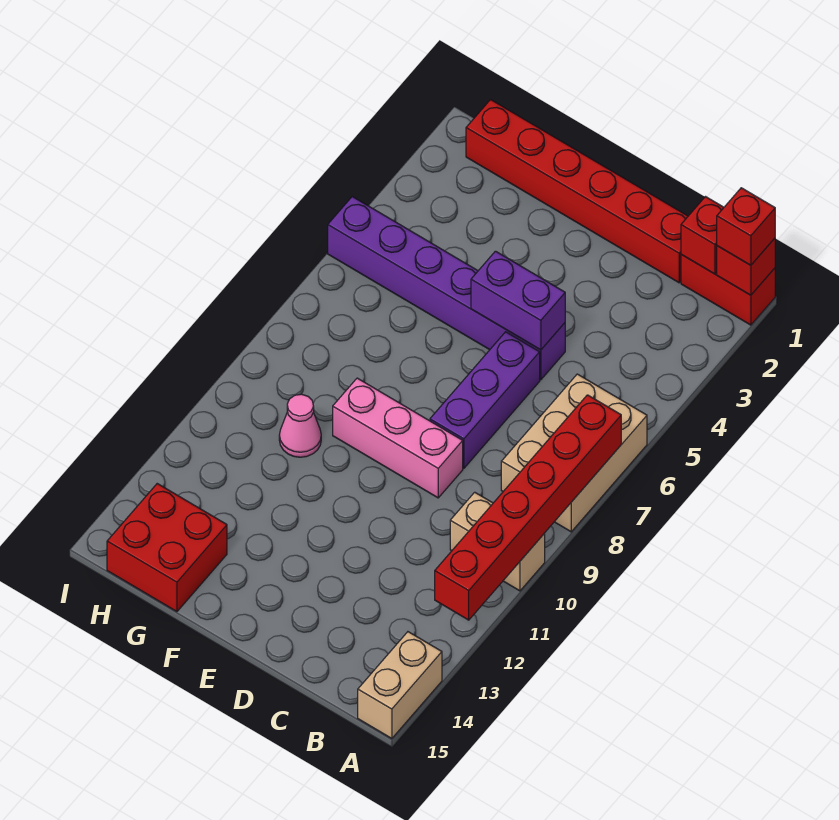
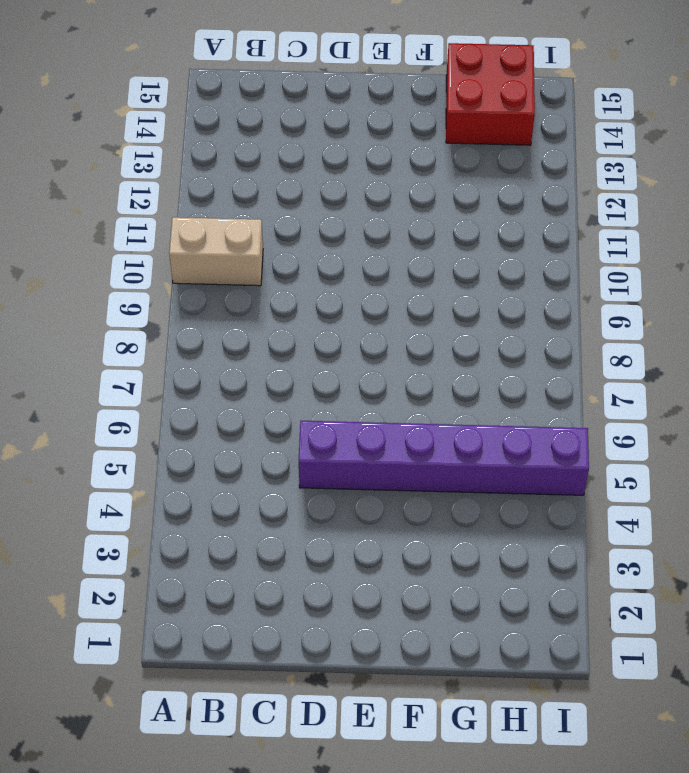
none -> red 1x2 brick [681,255,775,325]
none -> tan 2x3 brick [501,374,647,532]
none -> tan 1x2 brick [358,632,442,739]

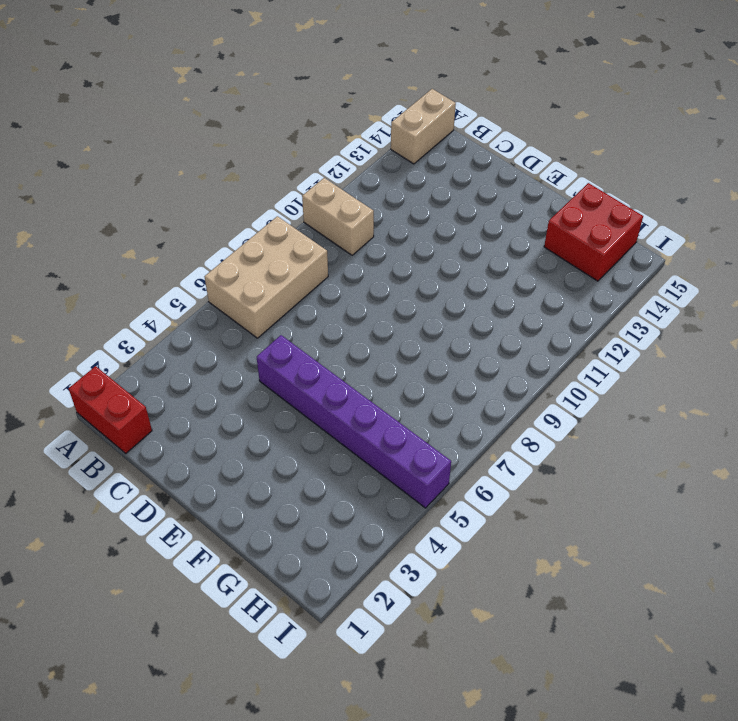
none -> red 1x6 brick [466,100,688,283]
none -> purple 1x3 brick [430,332,540,468]
none -> pink 1x3 brick [333,378,463,498]

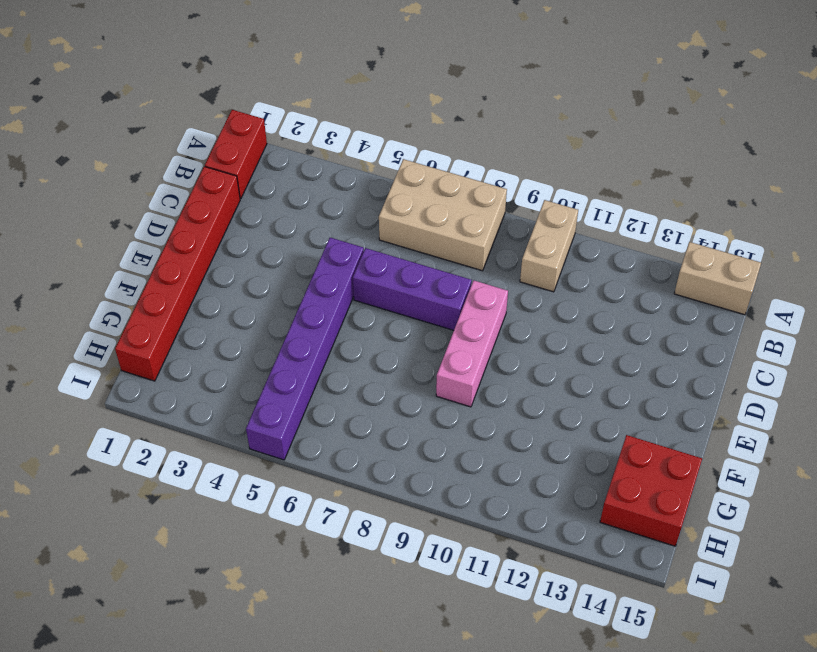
none -> pink 1x1 cone [279,394,321,457]
none -> red 1x1 brick [717,238,775,295]
none -> red 1x6 brick [435,395,621,620]

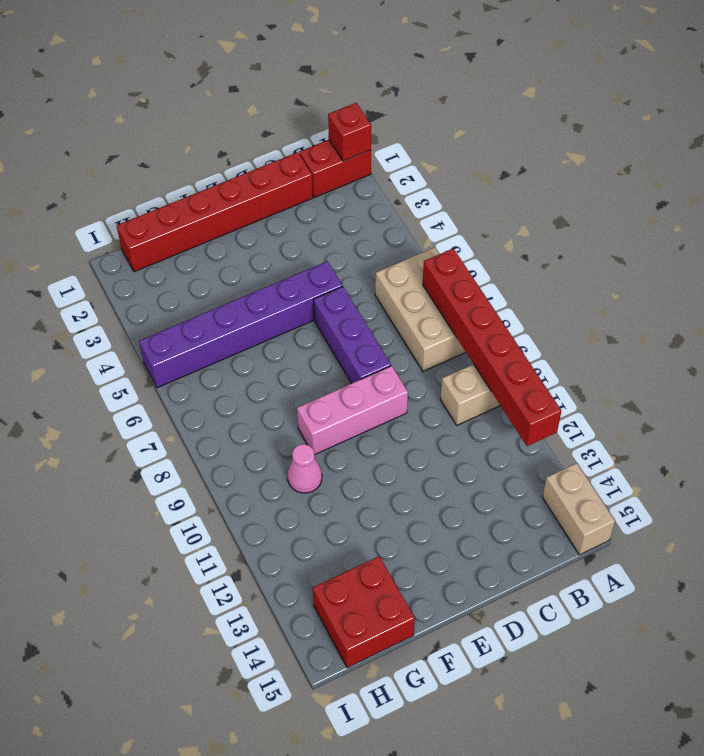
none -> red 1x1 brick [681,197,724,274]
none -> purple 1x2 brick [471,251,565,350]
none -> red 1x1 brick [717,188,775,265]

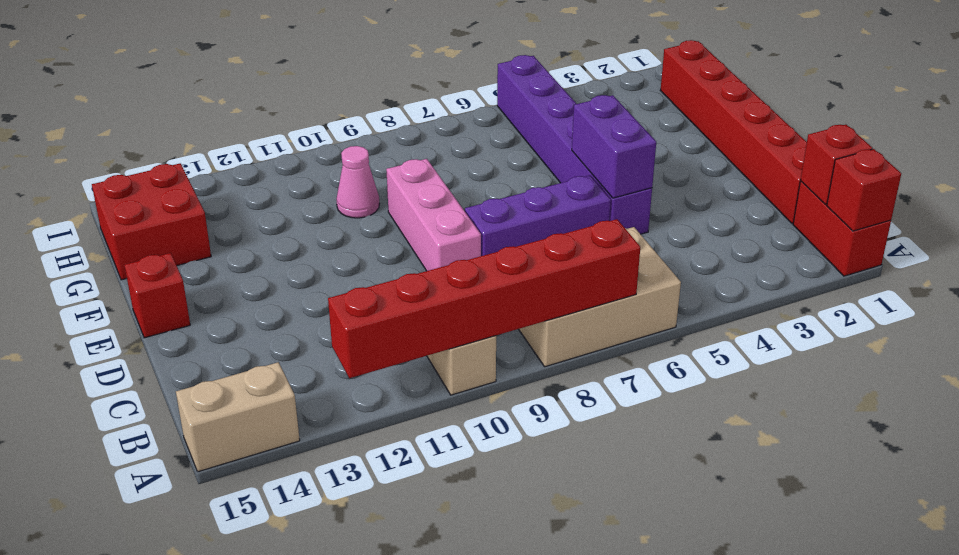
red 1x1 brick [124,253,190,338] -> red 1x1 brick moved to [717,188,775,265]

